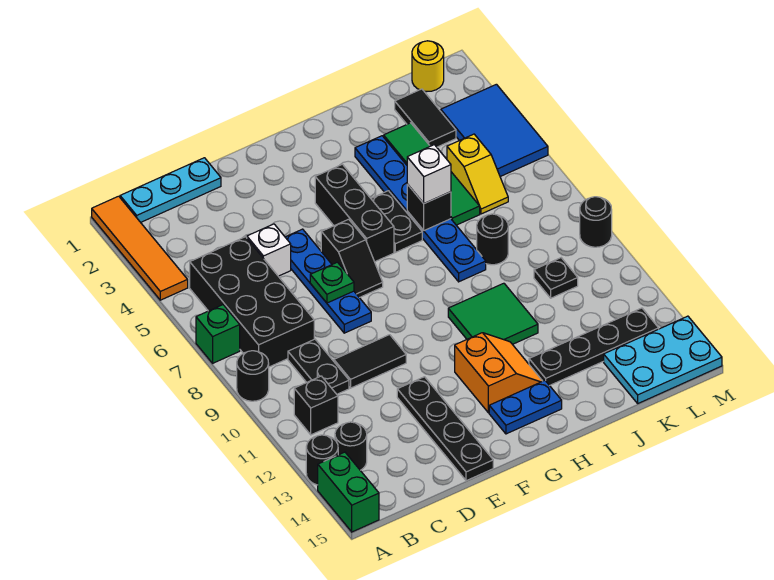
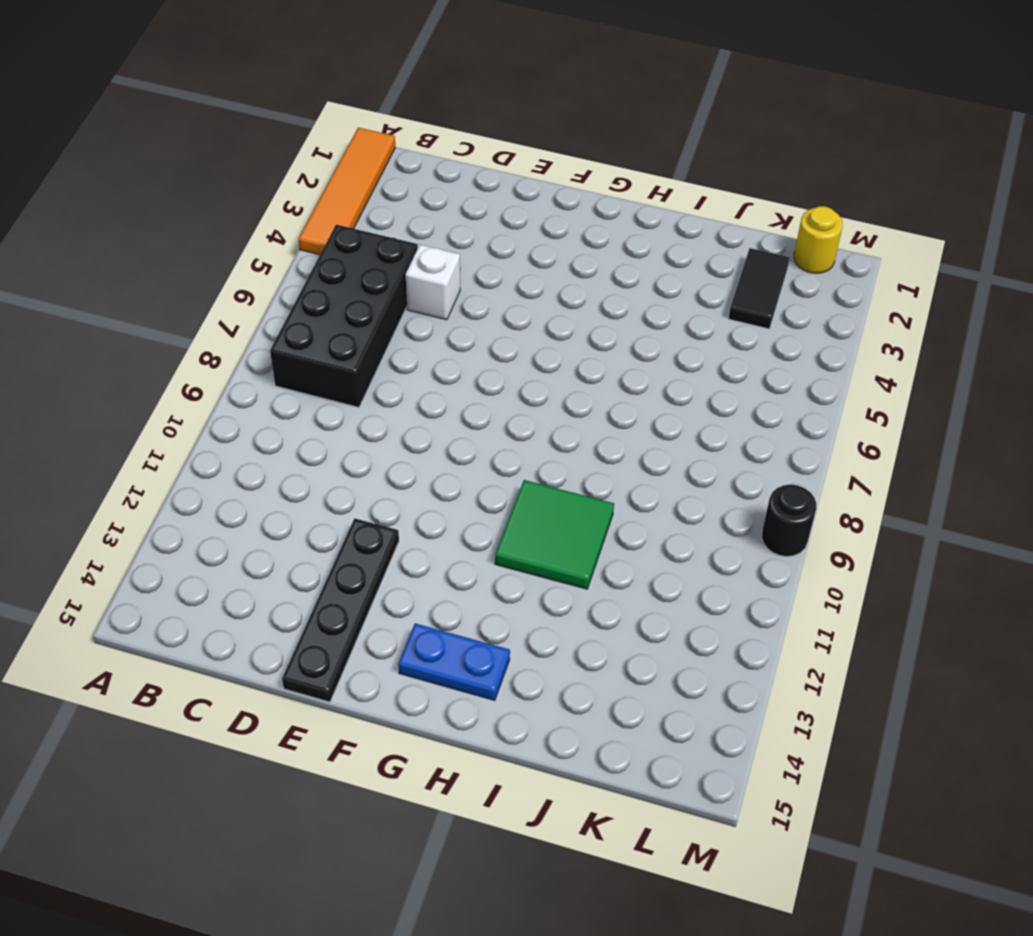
none -> green 1x1 brick [196,305,240,363]
none -> black 1x1 round brick [237,351,269,401]
none -> black 1x1 round brick [306,435,338,485]
none -> green 1x2 brick [318,452,379,532]

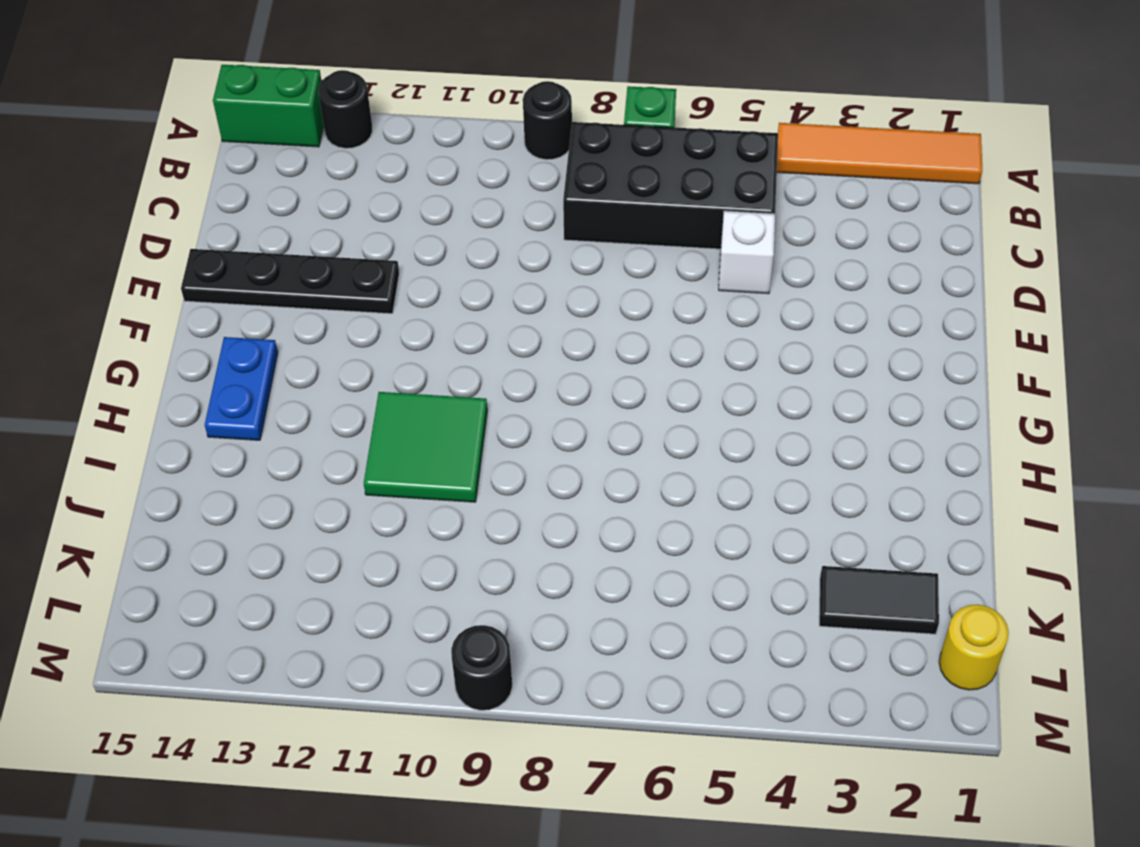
none -> cyan 1x3 plate [120,158,221,222]
none -> black 1x1 brick [294,376,338,435]
none -> black 1x1 round brick [335,422,367,470]
none -> black 1x2 plate [288,339,349,394]

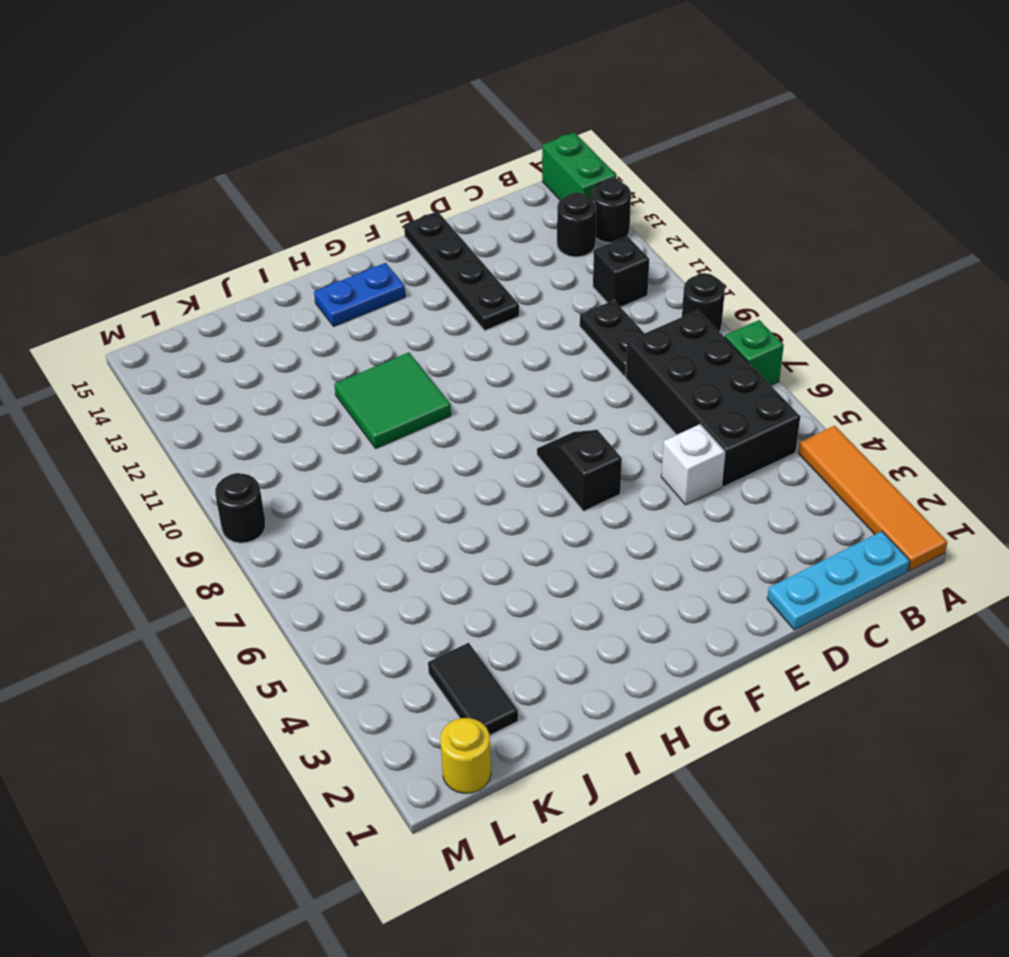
none -> black 1x2 tile [334,335,406,388]
none -> blue 1x4 plate [285,229,371,333]
none -> black 1x3 brick [315,164,394,262]
none -> orange 2x2 slope [455,333,542,413]

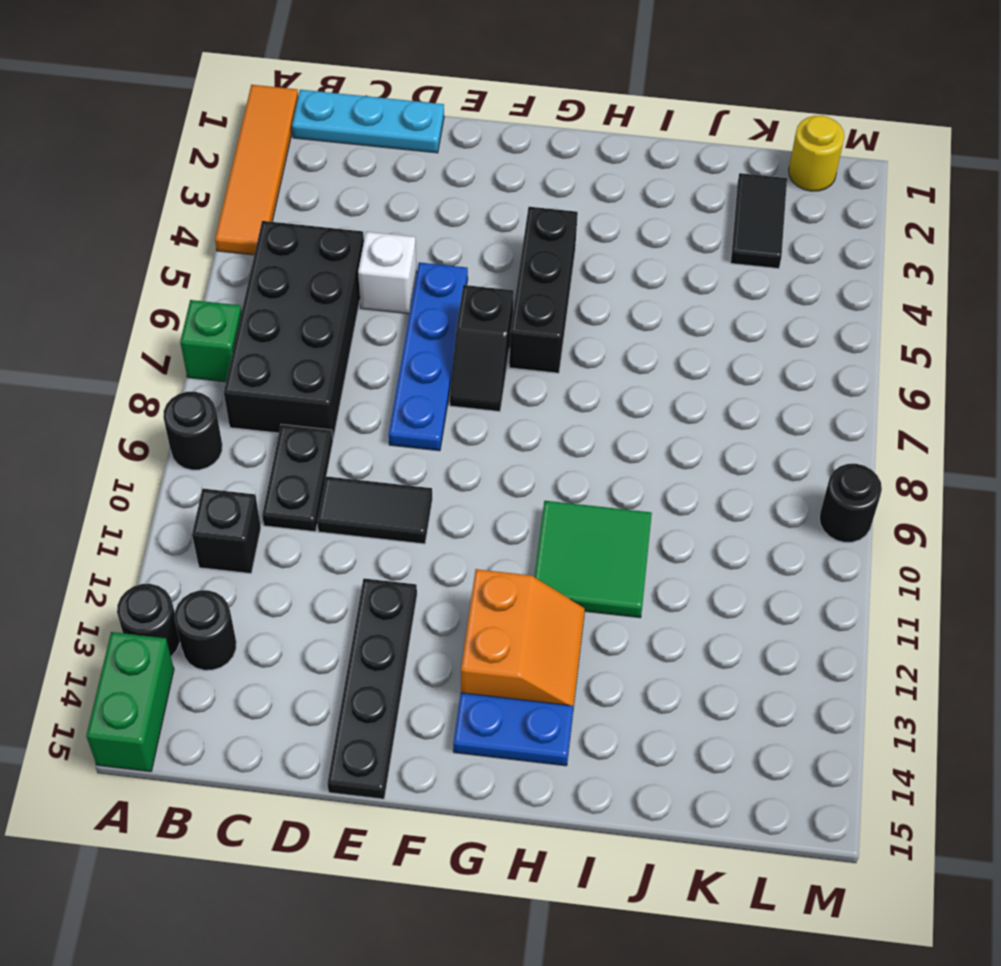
none -> black 1x2 plate [371,191,422,252]
none -> blue 1x6 plate [355,136,486,282]
none -> black 1x4 plate [529,308,659,385]
none -> green 1x4 tile [384,123,480,225]

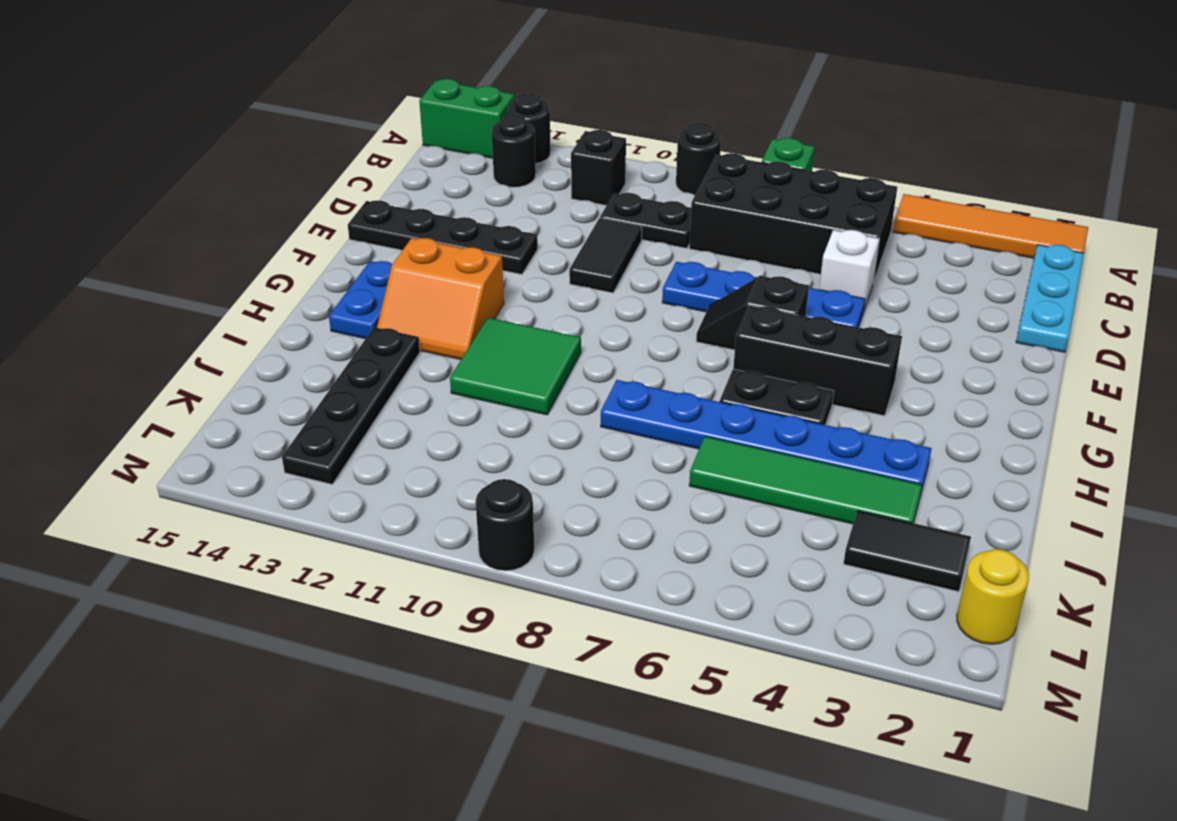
none -> black 1x1 round brick [477,214,508,265]
none -> yellow 1x2 slope [447,134,508,214]
none -> black 1x1 plate [534,258,578,298]
none -> cyan 2x3 plate [604,316,722,403]

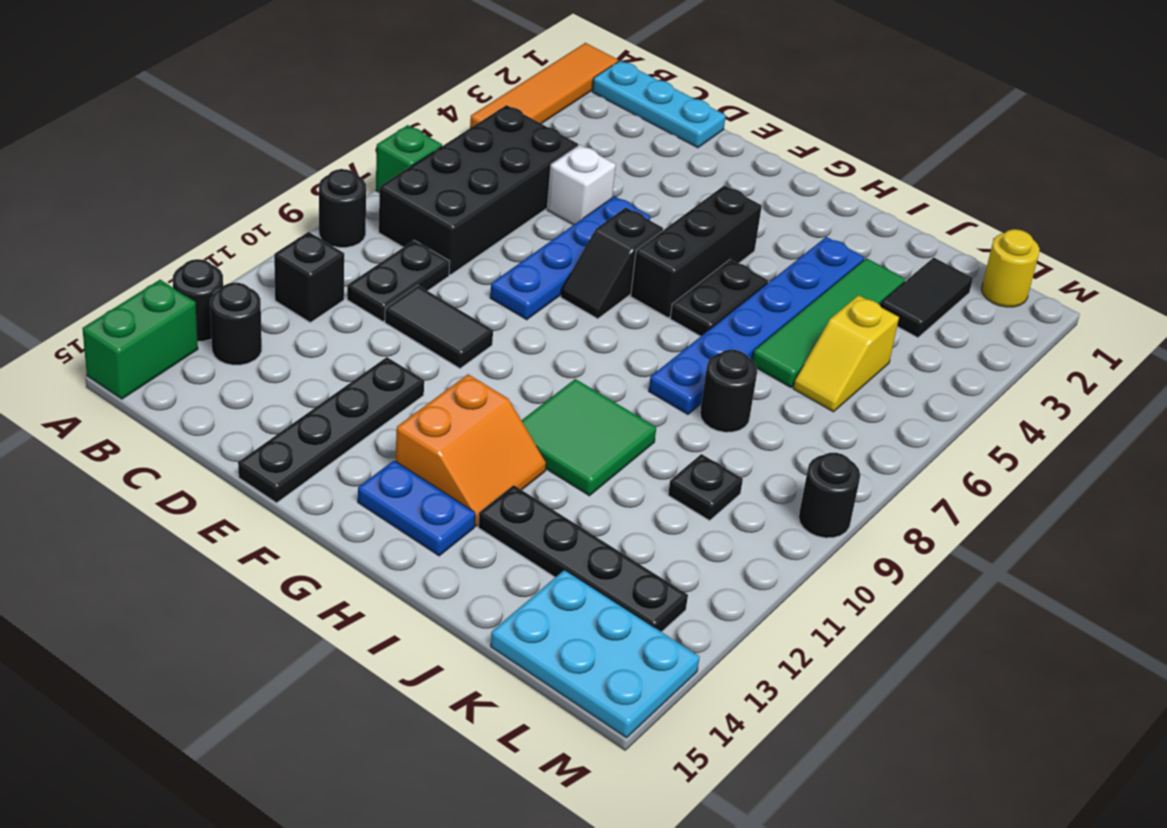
none -> blue 2x3 tile [441,84,548,177]
none -> green 1x1 plate [310,262,354,303]
none -> black 1x1 brick [407,184,451,230]
none -> white 1x1 brick [407,145,451,203]

